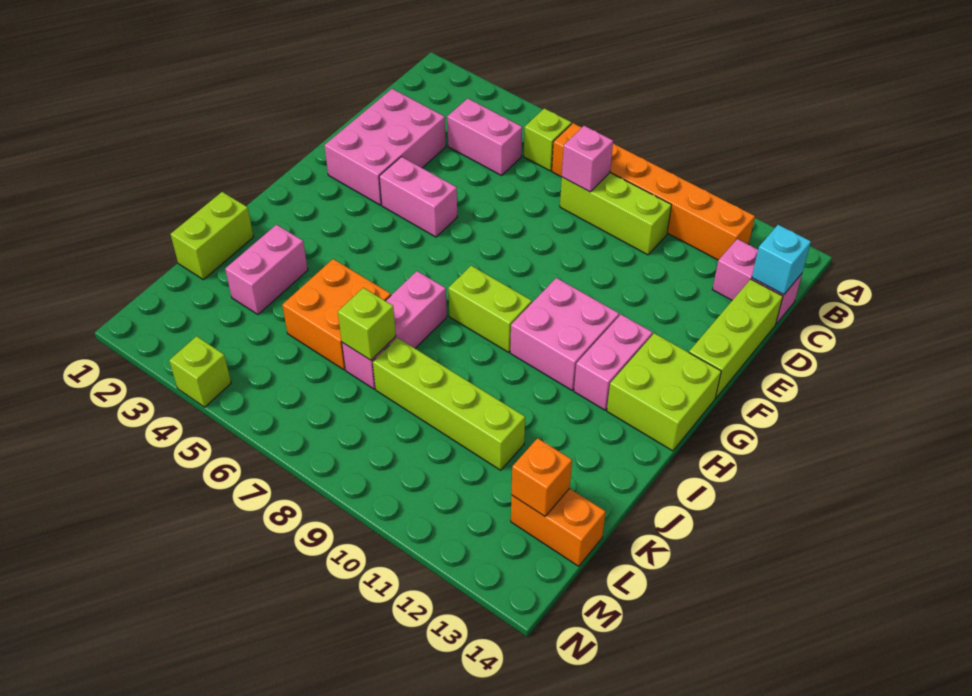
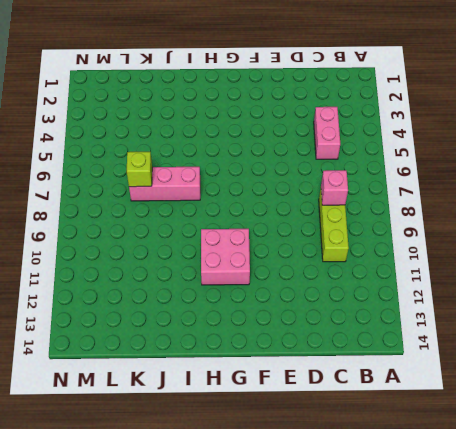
none -> lime 1x1 brick [524,108,572,171]
none -> orange 1x6 brick [552,123,755,260]
none -> pink 1x2 brick [712,239,802,324]

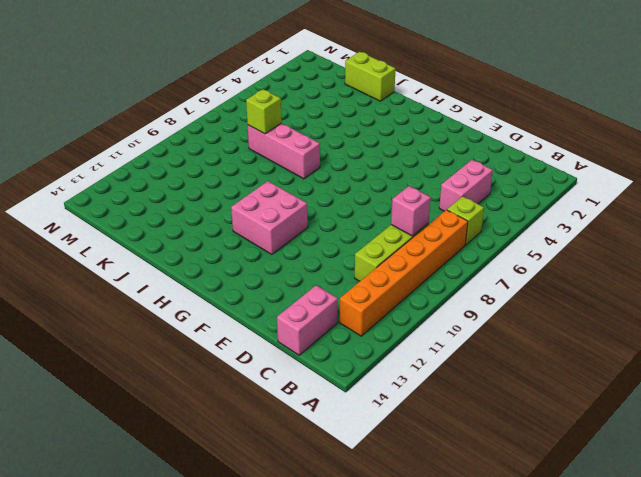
none -> pink 2x3 brick [324,89,446,205]
none -> lime 1x3 brick [689,279,783,398]
none -> pink 1x2 brick [379,157,457,237]

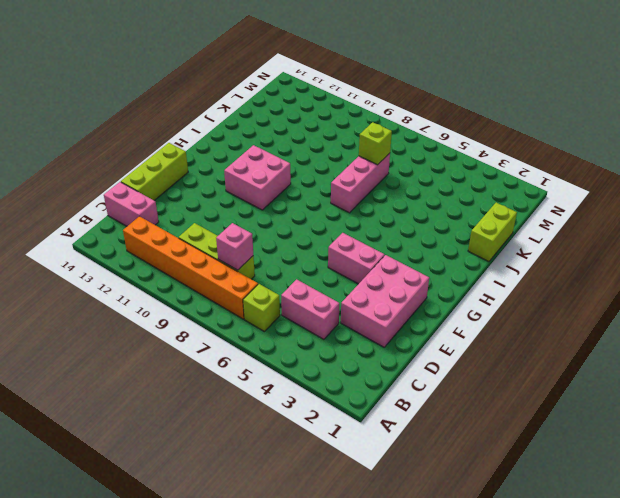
none -> pink 1x2 brick [574,315,652,410]
none -> lime 2x2 brick [607,333,721,451]
none -> lime 1x2 brick [448,266,532,352]

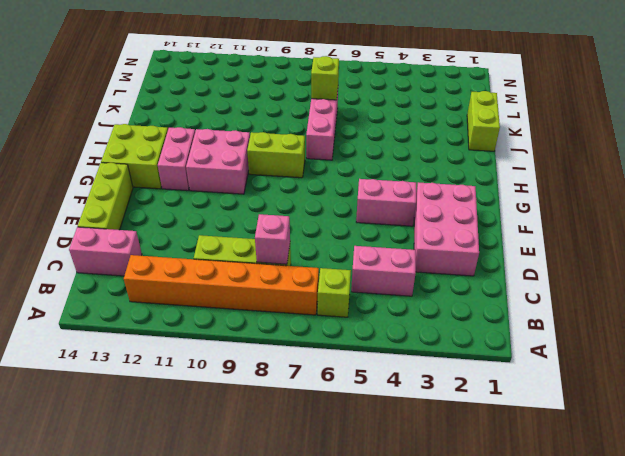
none -> pink 1x2 brick [225,225,308,314]
none -> orange 2x2 brick [282,259,391,370]
none -> lime 1x4 brick [373,338,525,470]

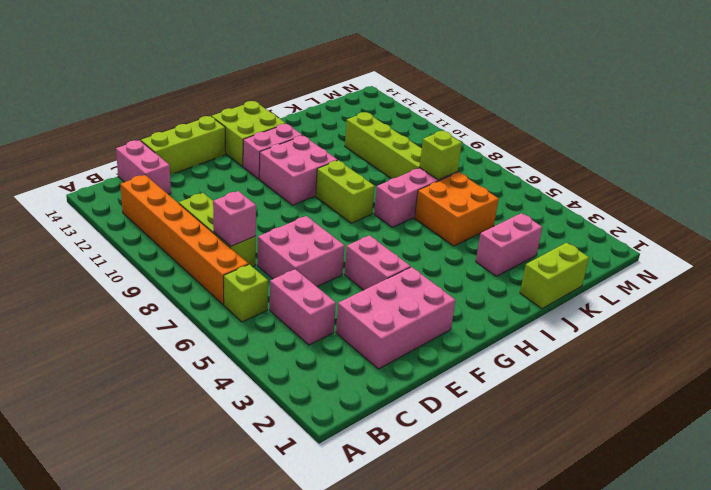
pink 2x2 brick [257,216,345,287] -> none
none -> orange 1x2 brick [511,488,606,566]
none -> lime 1x1 brick [169,336,231,407]
none -> cyan 1x1 brick [752,225,811,295]

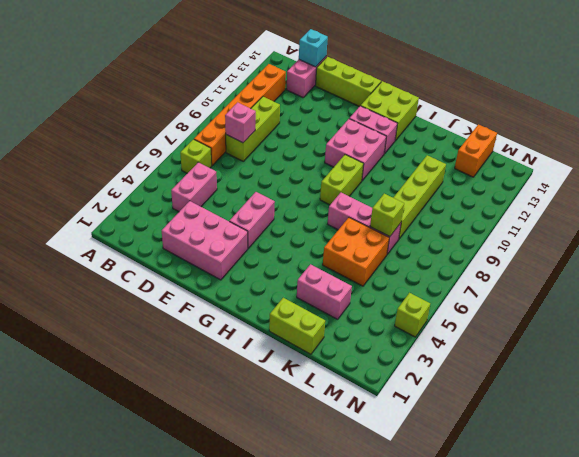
none -> orange 1x1 brick [511,438,572,516]

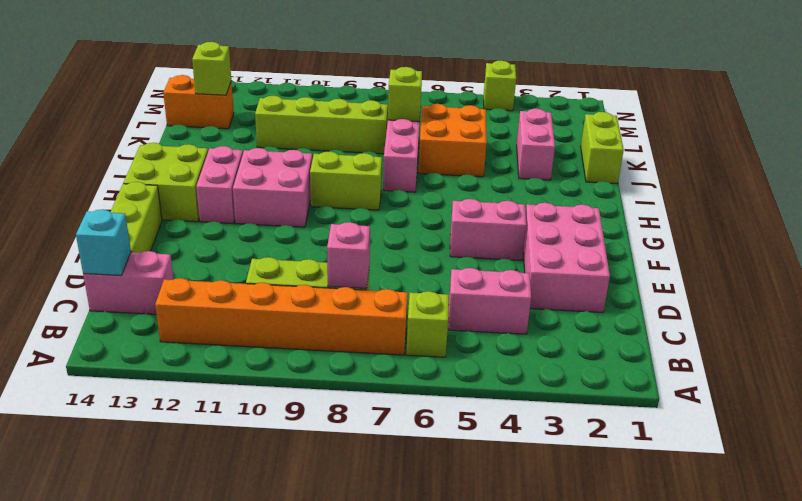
lime 1x1 brick [192,42,231,95] -> orange 1x1 brick [511,438,572,516]

